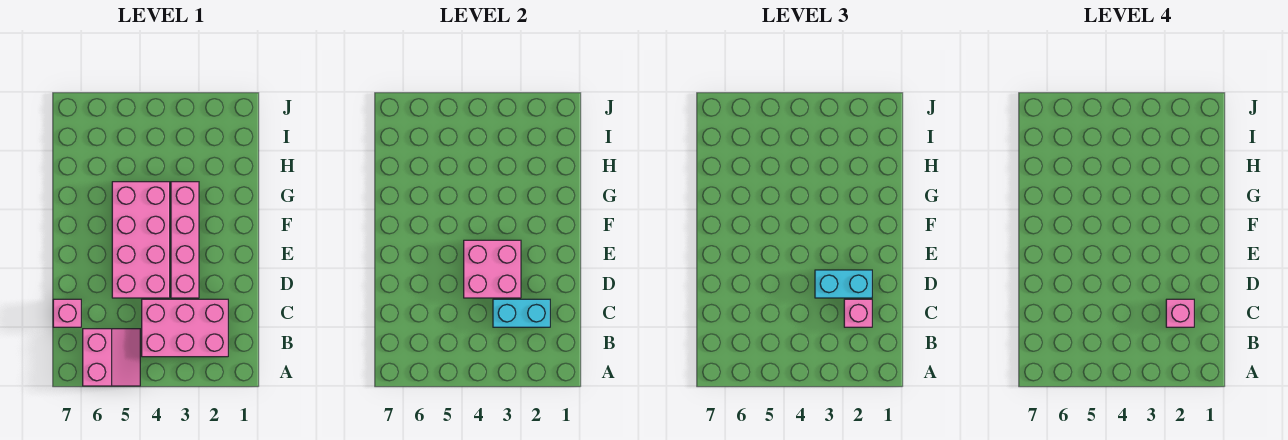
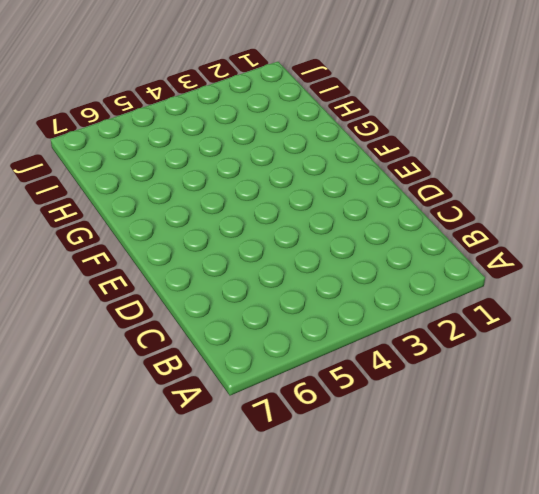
none -> pink 2x2 slope [83,329,140,386]
none -> pink 2x3 brick [142,299,228,357]

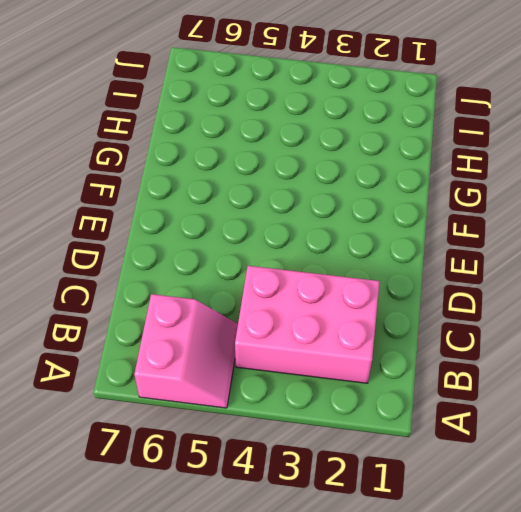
none -> pink 1x1 brick [53,299,81,327]
none -> pink 1x4 brick [171,182,199,298]

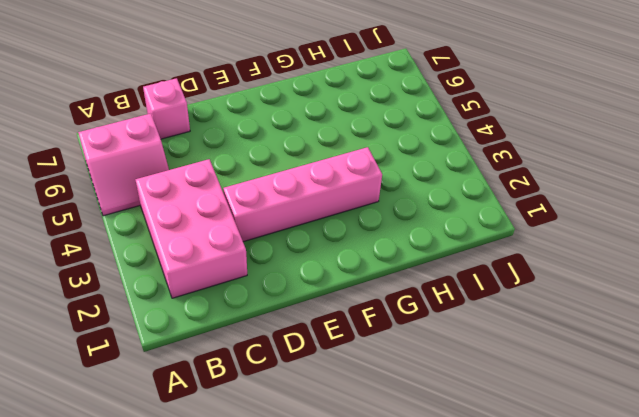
none -> pink 2x4 brick [112,182,170,298]
none -> cyan 1x2 brick [493,299,550,327]

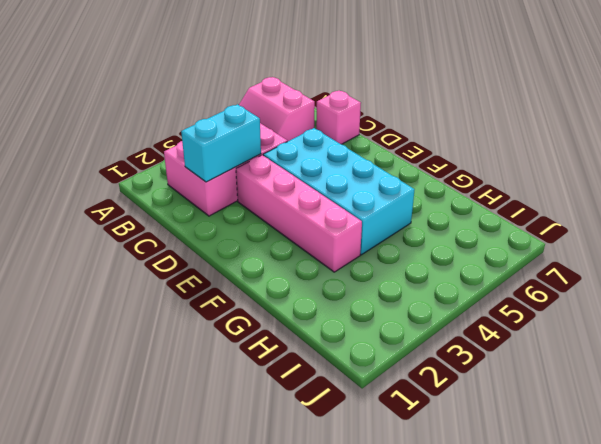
cyan 2x4 brick [263,128,415,255] -> pink 2x4 brick [112,182,170,298]
none -> pink 2x2 brick [464,240,521,298]
none -> pink 1x1 brick [844,299,872,327]

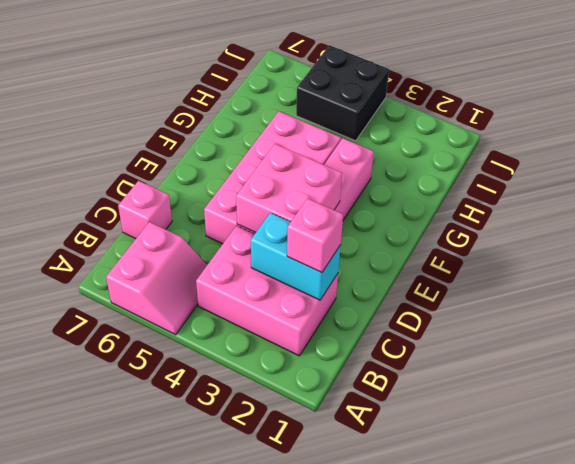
black 2x2 brick [296,45,389,141] -> none
none -> cyan 1x2 brick [815,270,872,298]
none -> pink 1x1 brick [1166,299,1194,327]

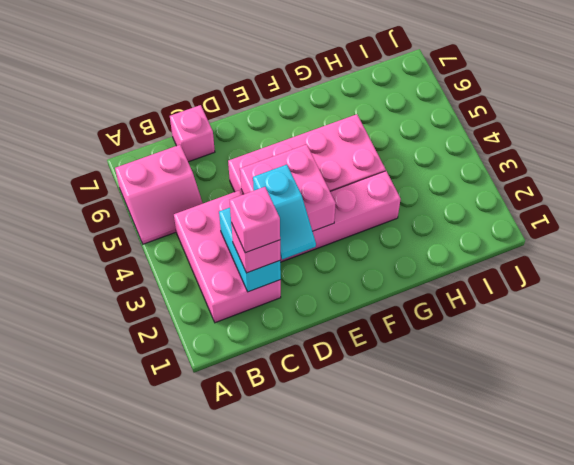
cyan 1x2 slope [253,165,316,259] -> cyan 1x2 brick [815,270,872,298]

